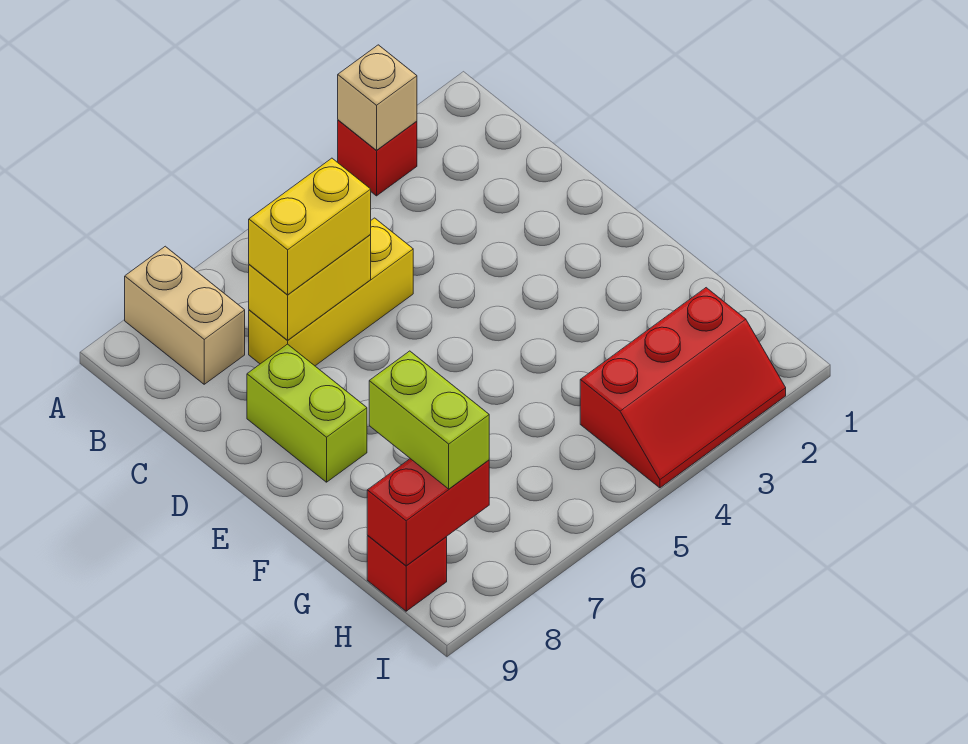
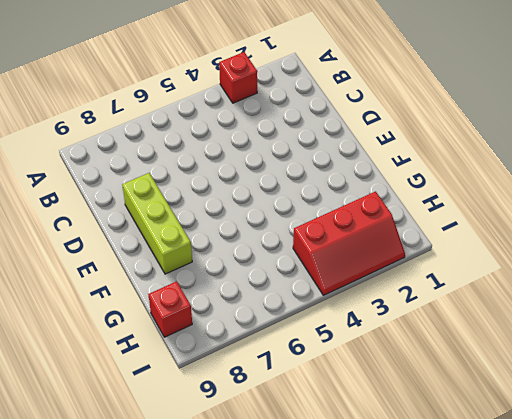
lime 1x3 brick [122,173,192,274] -> lime 1x2 brick [247,344,367,482]
none -> tan 1x2 brick [125,246,245,384]
none -> yellow 1x3 brick [249,218,413,366]

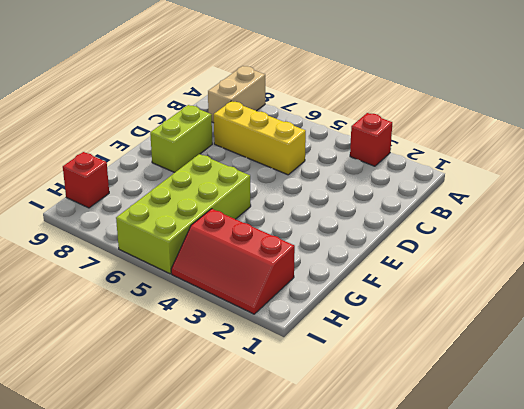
lime 2x4 brick [116,154,251,274] -> none
none -> tan 1x1 brick [338,45,417,151]
none -> yellow 1x2 brick [249,235,371,340]

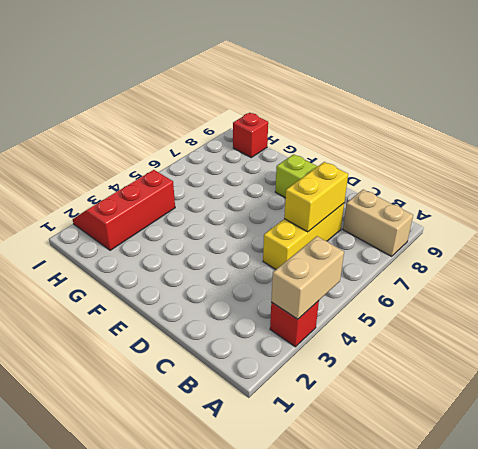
tan 1x2 brick [271,236,344,319] -> tan 1x1 brick [338,45,417,151]
none -> red 1x2 brick [367,459,489,566]
none -> yellow 1x2 brick [249,158,371,295]

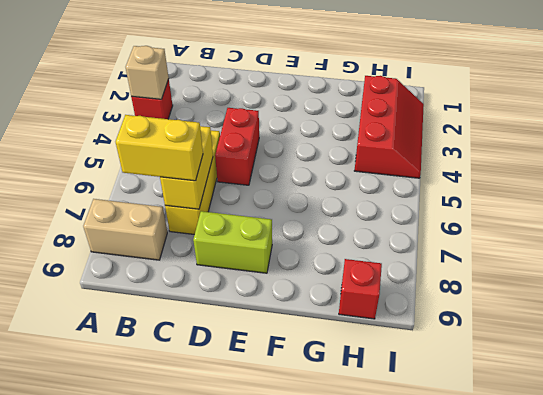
yellow 1x2 brick [116,115,203,181] -> yellow 1x2 brick turned to [249,158,371,295]
red 1x2 brick [215,108,259,185] -> red 1x2 brick moved to [367,459,489,566]
none -> lime 1x2 brick [369,351,489,489]

